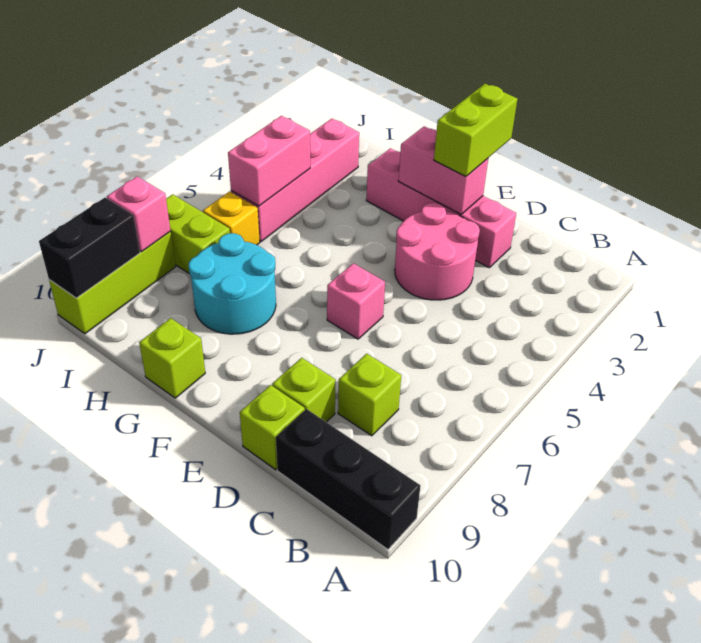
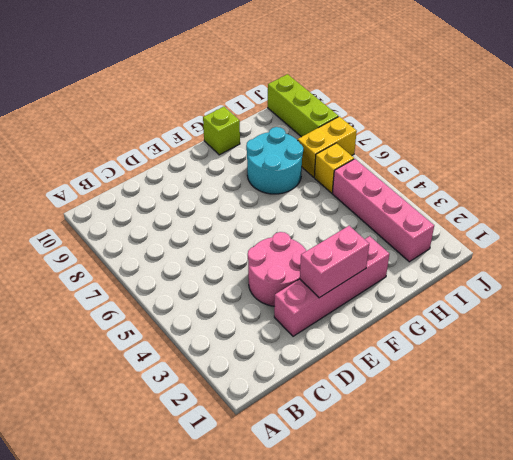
yellow 1x2 brick [298,116,357,177] -> lime 1x2 brick [166,194,230,273]
none -> black 1x3 brick [276,409,420,549]
none -> lime 1x1 brick [338,354,401,436]
none -> lime 1x1 brick [272,358,335,422]

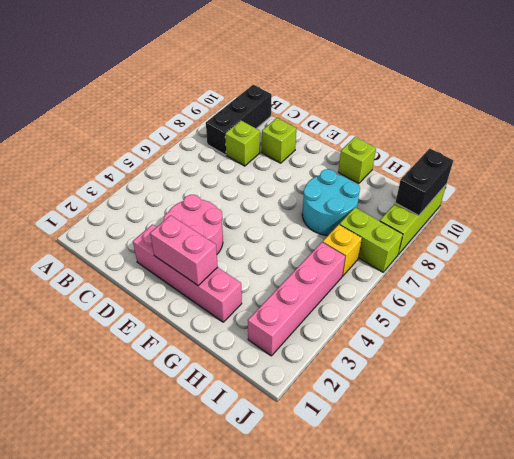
black 1x3 brick [206,85,272,155] -> black 1x3 brick turned to [276,409,420,549]
none -> lime 1x1 brick [240,385,305,470]
none -> pink 1x1 brick [327,263,385,339]
none -> pink 1x2 brick [228,116,310,206]

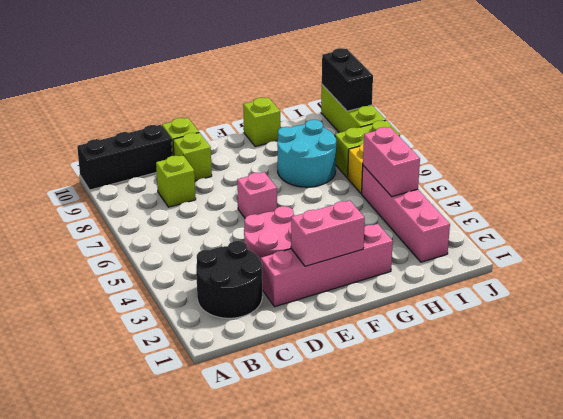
black 2x2 round brick [196,241,262,318] -> none
none -> pink 1x1 brick [107,177,170,252]
none -> lime 1x2 brick [434,84,517,176]

